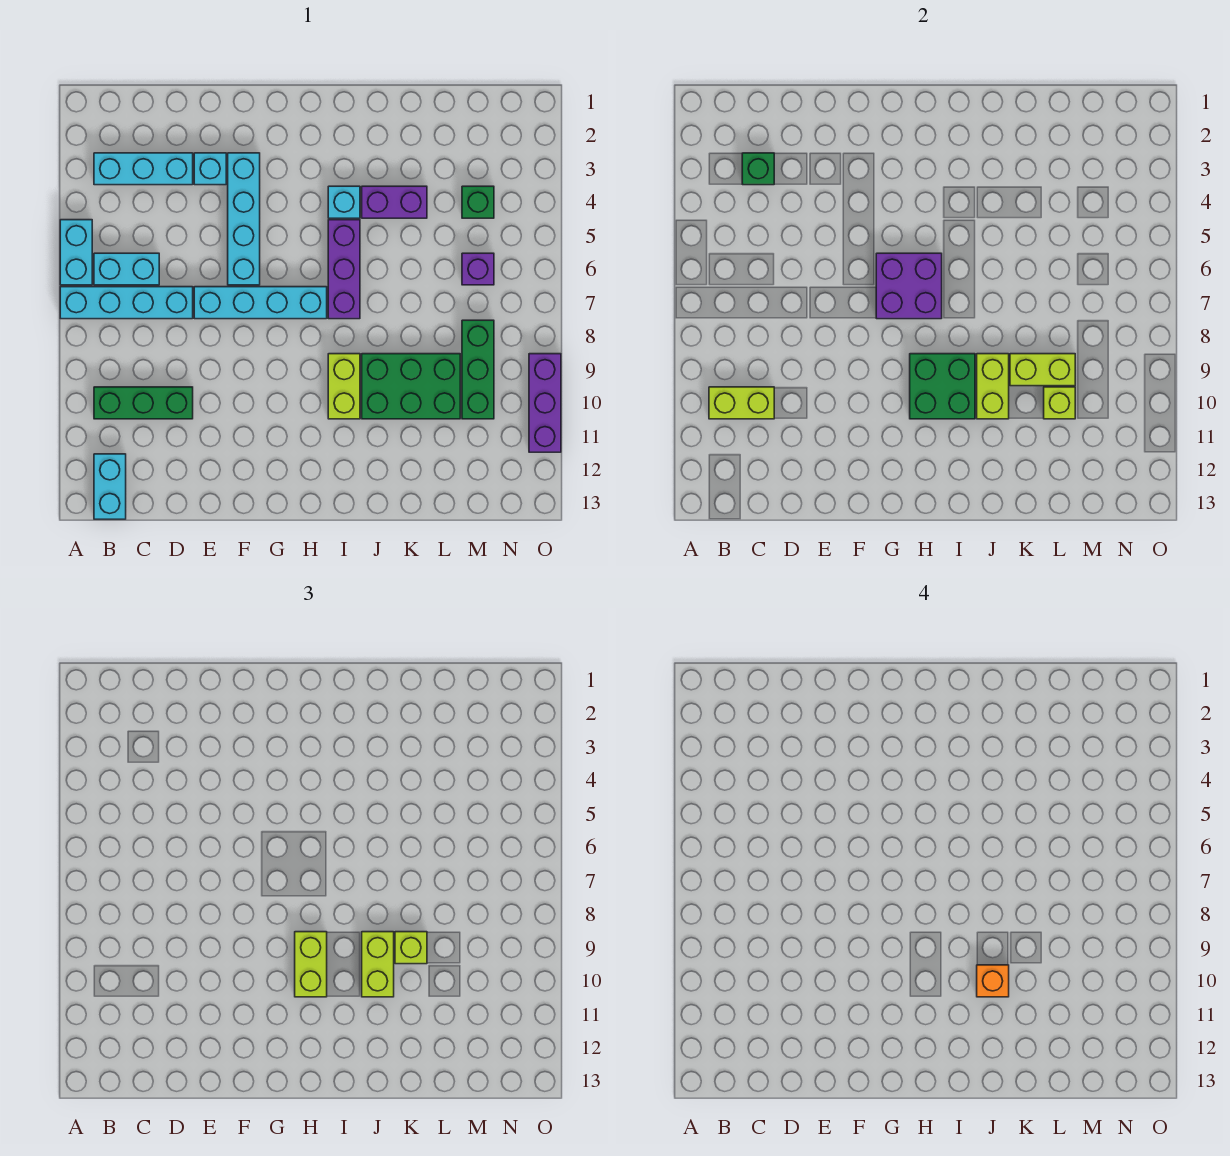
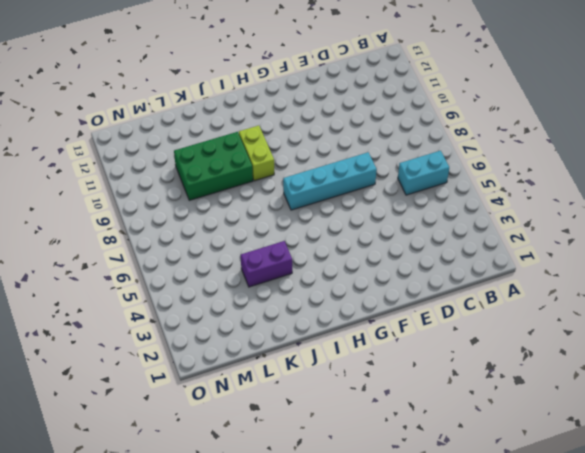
none -> cyan 1x2 brick [60,220,92,285]
none -> cyan 1x4 brick [60,287,193,319]
none -> cyan 1x3 brick [94,153,193,185]

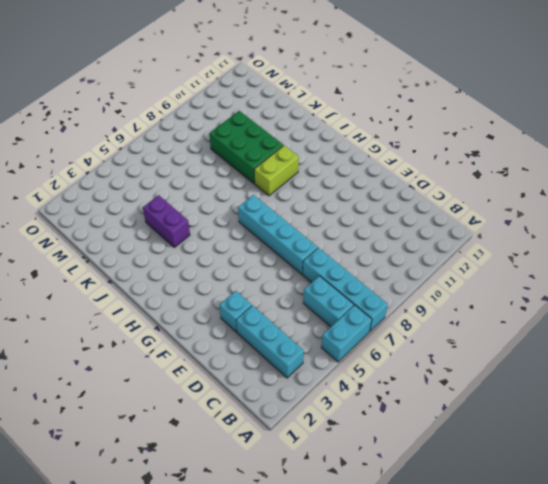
none -> green 1x3 brick [94,387,193,419]
none -> cyan 1x2 brick [94,454,126,519]
none -> cyan 1x4 brick [228,153,260,285]

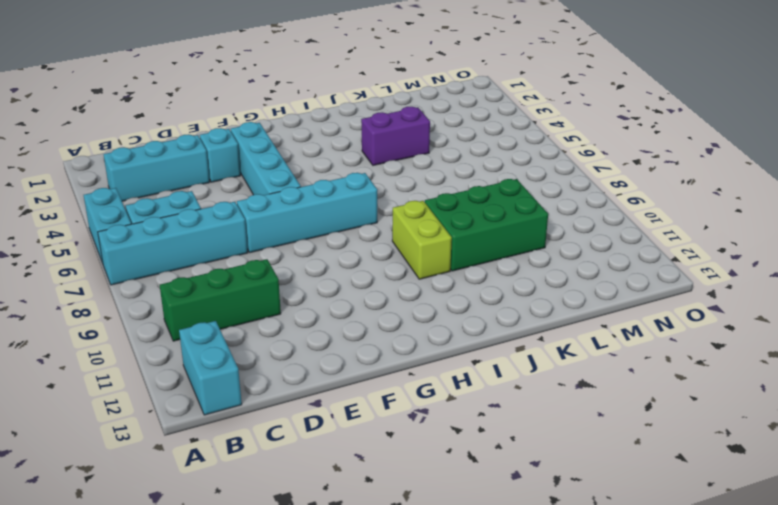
none -> cyan 1x1 brick [328,186,360,218]
none -> purple 1x3 brick [328,220,360,319]
none -> green 1x1 brick [462,186,494,218]

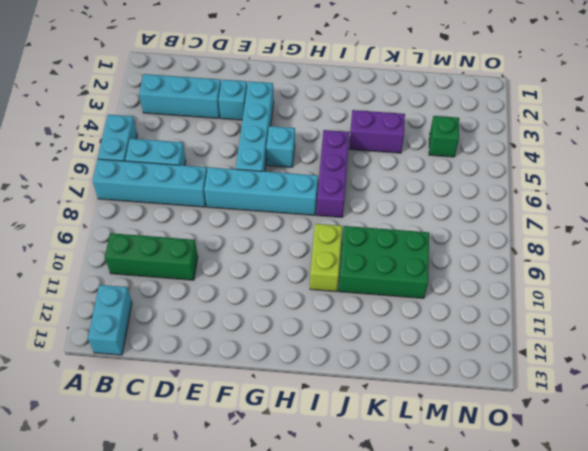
cyan 1x1 brick [266,126,295,167] -> cyan 1x1 brick moved to [328,186,360,218]
none -> purple 1x1 brick [462,253,494,285]
none -> green 1x3 brick [462,320,494,419]
none -> purple 1x3 brick [529,354,561,452]

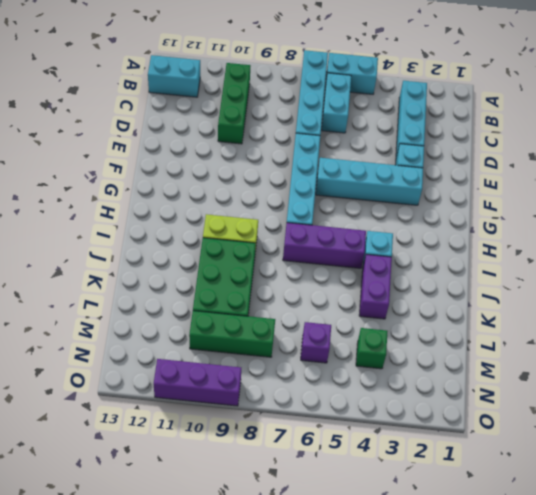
none -> lime 1x2 brick [709,387,774,419]
none -> green 1x1 brick [742,153,774,185]
none -> purple 2x2 brick [876,253,942,319]

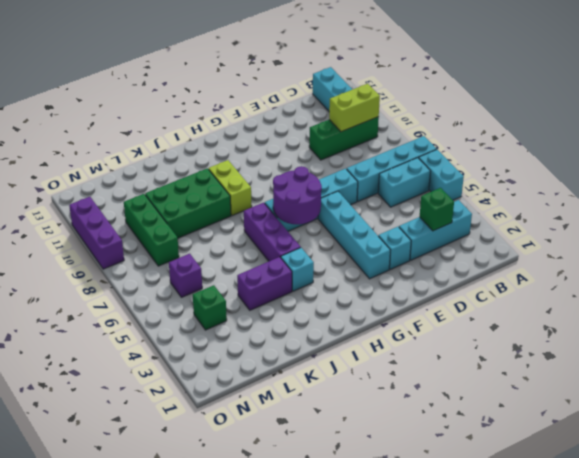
purple 2x2 round brick [273,166,322,224] -> purple 2x2 brick [876,253,942,319]
none -> green 2x2 brick [910,354,975,419]
none -> lime 1x2 brick [977,354,1009,419]
none -> lime 1x2 brick [1010,354,1075,386]

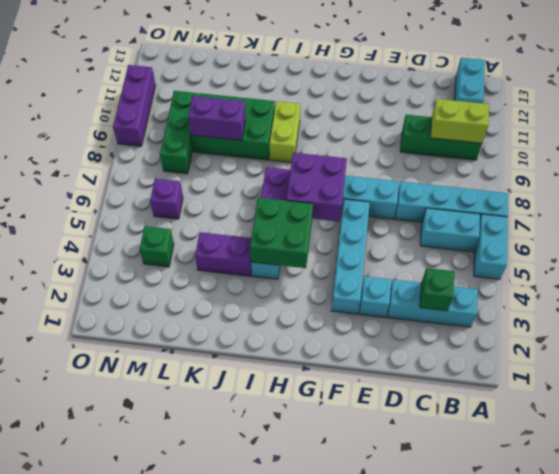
green 2x2 brick [250,198,313,268] -> green 2x2 brick moved to [910,354,975,419]
purple 1x2 brick [188,96,245,140] -> lime 1x2 brick [1010,354,1075,386]
none -> lime 1x2 brick [977,354,1009,419]
none -> lime 1x1 brick [1044,387,1075,419]
none -> lime 1x2 brick [295,932,327,997]

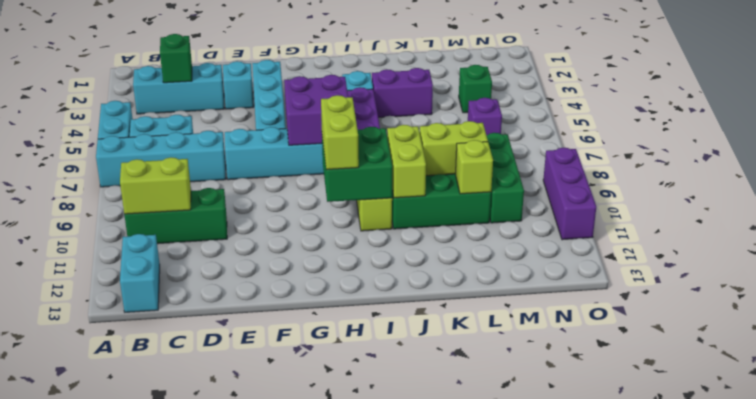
none -> lime 1x2 brick [362,932,394,997]
none -> lime 1x1 brick [395,932,427,964]
none -> orange 1x1 brick [977,965,1009,997]

